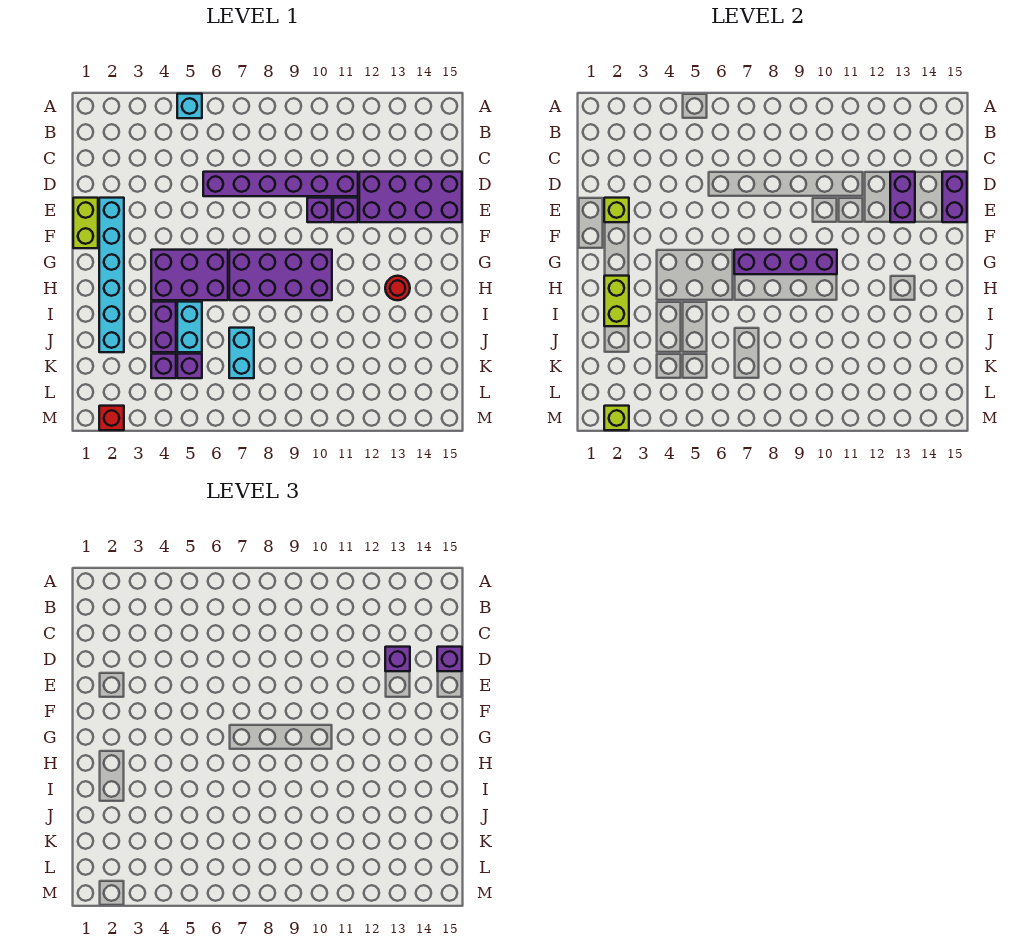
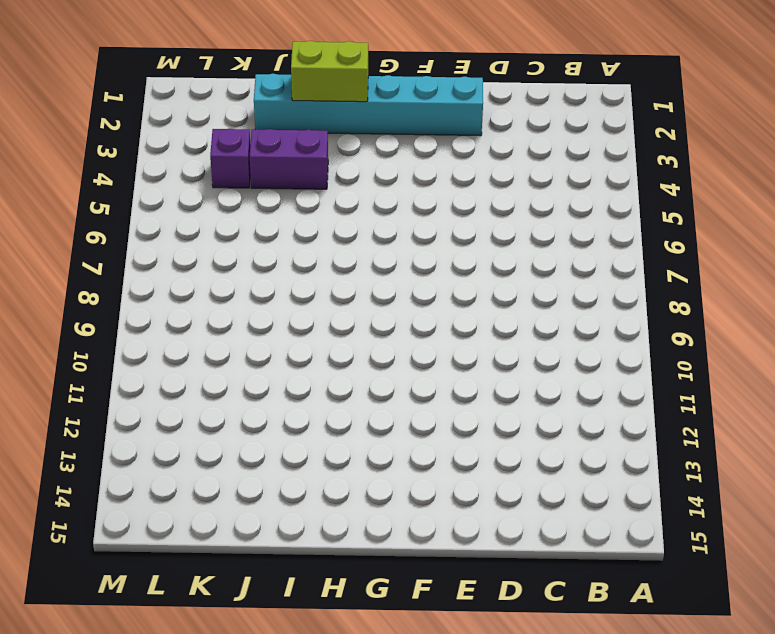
none -> cyan 1x1 brick [177,94,202,118]
none -> purple 1x6 brick [203,172,358,196]
none -> purple 2x4 brick [359,172,462,222]

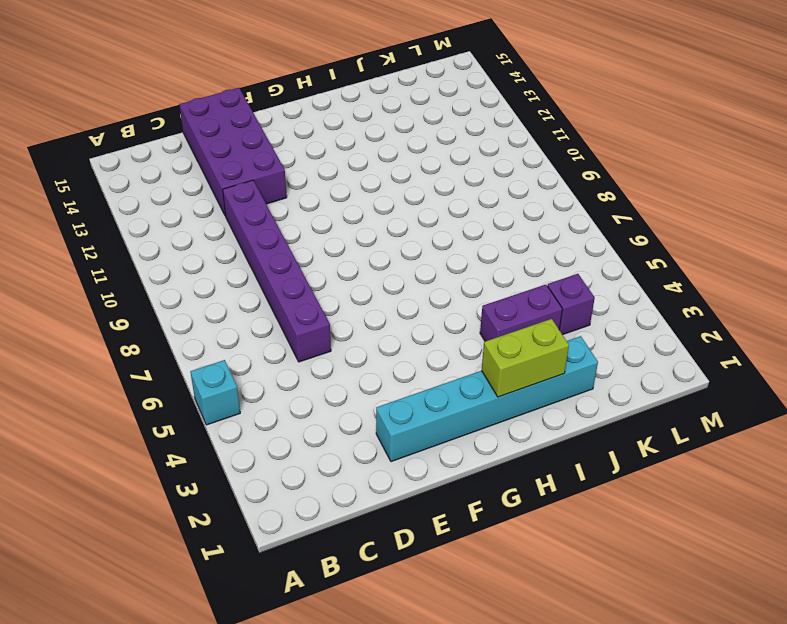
none -> lime 1x2 brick [73,198,98,248]
none -> purple 1x1 brick [307,198,332,222]
none -> purple 1x1 brick [333,198,358,222]

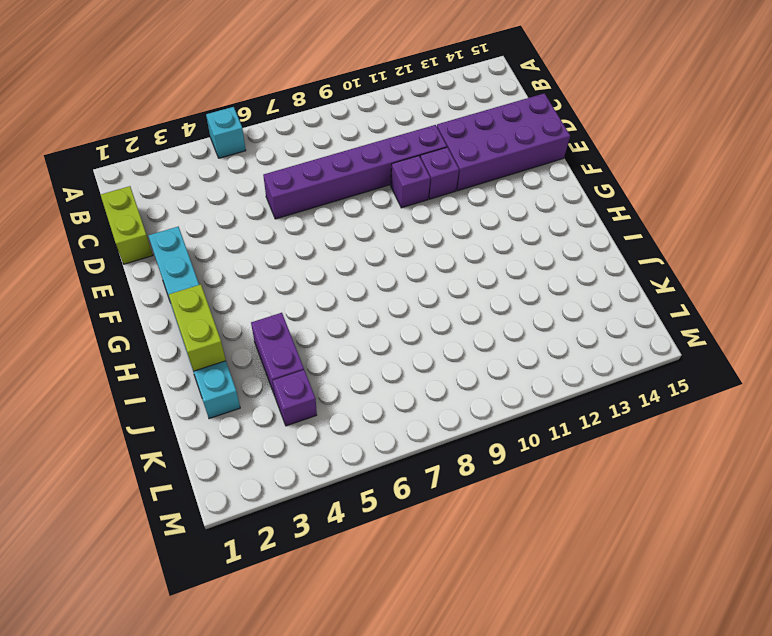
lime 1x2 brick [101,186,153,264] -> lime 1x2 brick moved to [73,198,98,248]
none -> purple 2x3 brick [151,250,228,300]
none -> purple 2x4 brick [229,250,332,300]
none -> red 1x1 round brick [385,276,410,300]

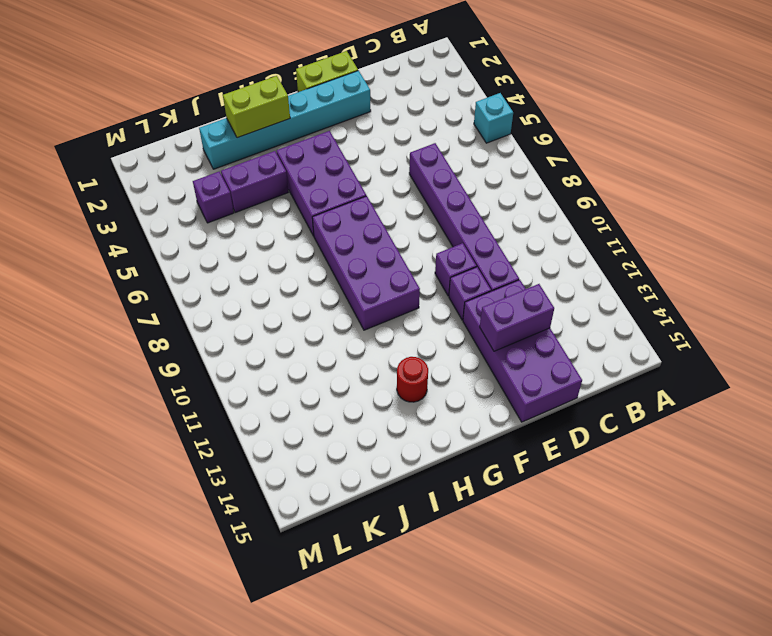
none -> cyan 1x2 brick [177,302,202,352]
none -> cyan 1x2 brick [229,328,254,378]
none -> purple 1x1 brick [177,354,202,378]

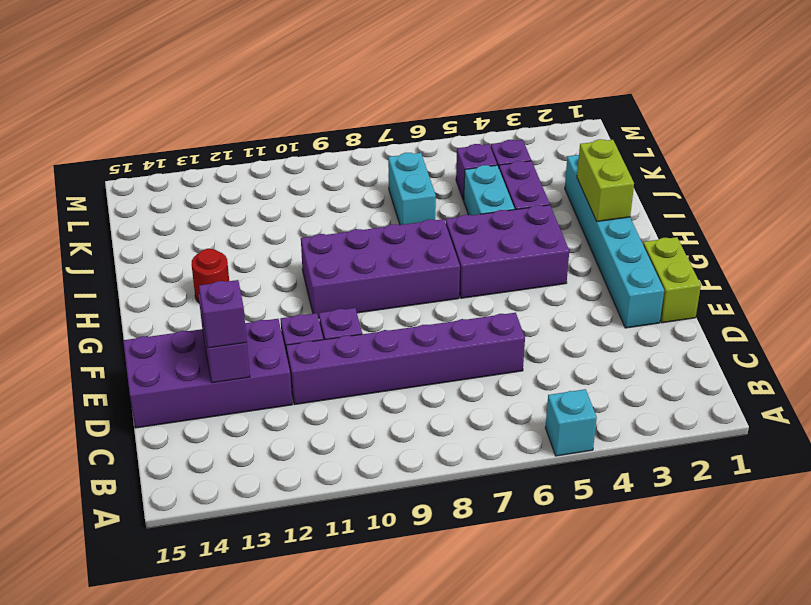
none -> red 1x1 brick [99,406,124,430]
none -> purple 1x2 brick [942,172,967,222]
none -> lime 1x1 brick [604,198,629,222]

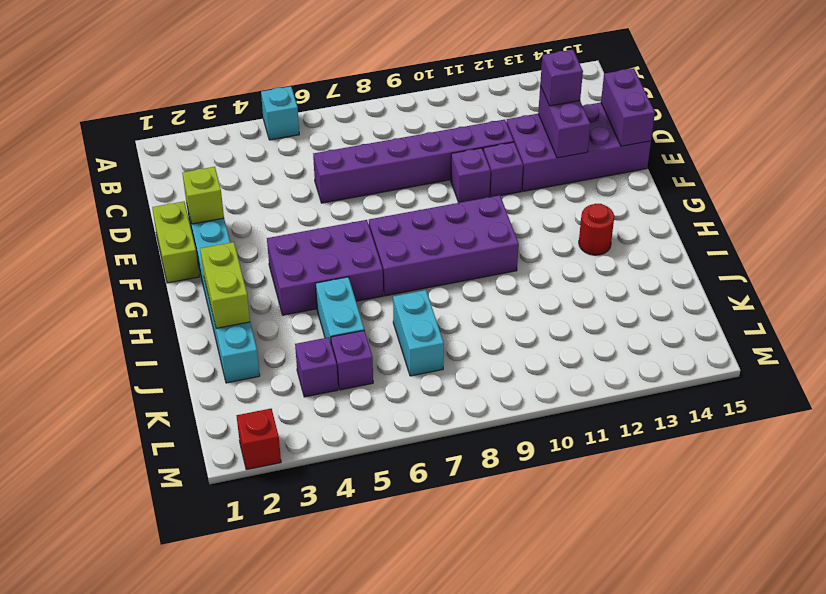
none -> purple 1x2 brick [151,302,176,352]
none -> purple 1x4 brick [734,250,837,274]
none -> lime 1x1 brick [604,406,629,430]

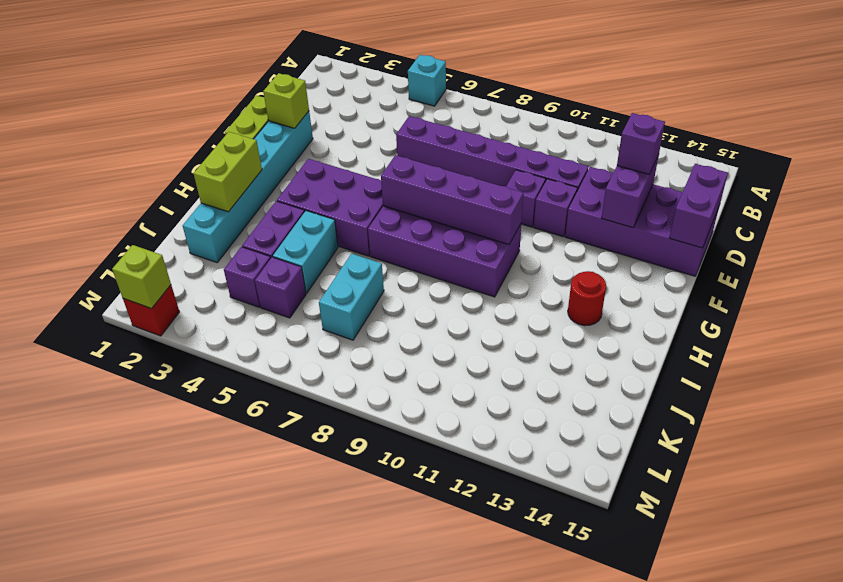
none -> purple 1x1 brick [437,647,462,671]

